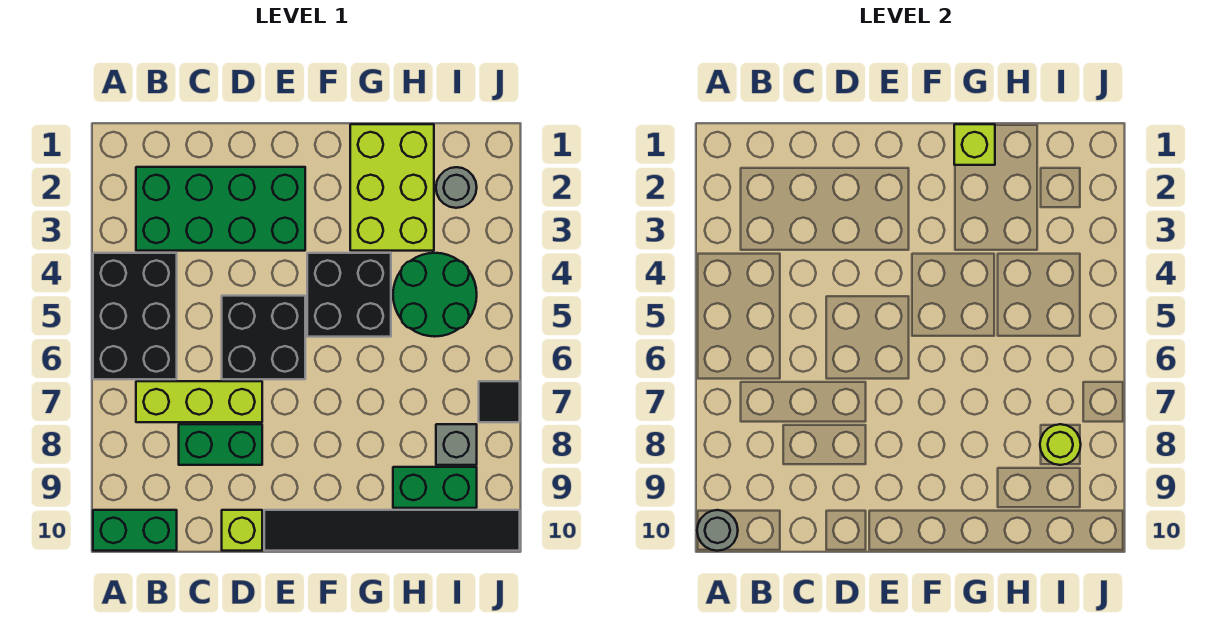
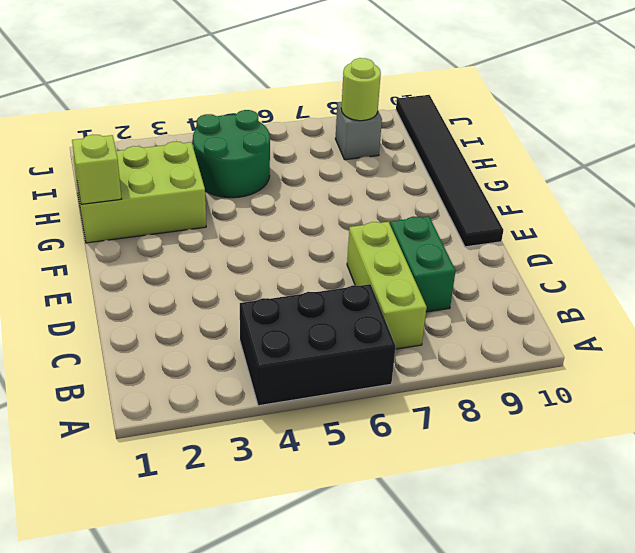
none -> green 1x2 brick [93,510,177,551]
none -> green 2x4 brick [136,167,305,251]
none -> black 2x2 brick [222,296,305,379]

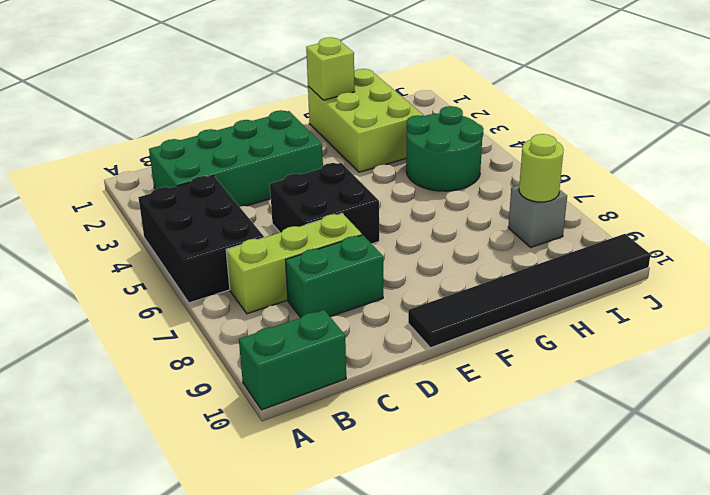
none -> lime 1x1 brick [222,510,262,551]
none -> black 2x2 brick [307,253,391,337]
none -> green 1x2 brick [393,467,477,508]

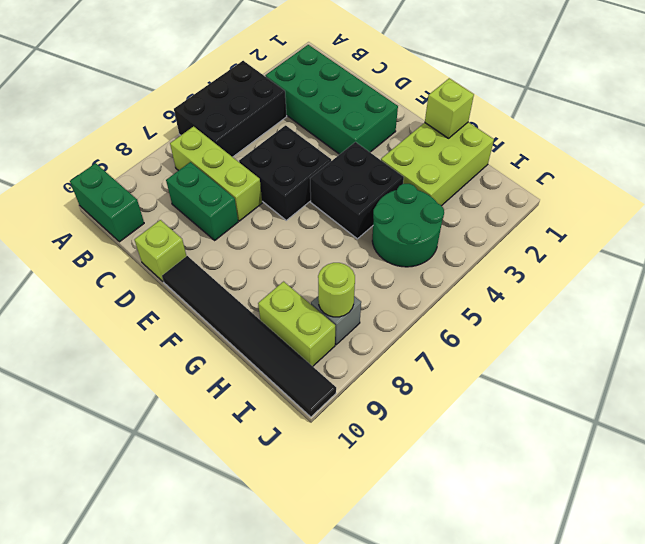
lime 1x2 brick [258,282,335,366] -> green 1x2 brick [393,467,477,508]
none -> grey 1x1 round brick [436,167,477,208]
none -> black 1x1 tile [479,381,520,422]
none -> grey 1x1 round brick [697,510,738,551]

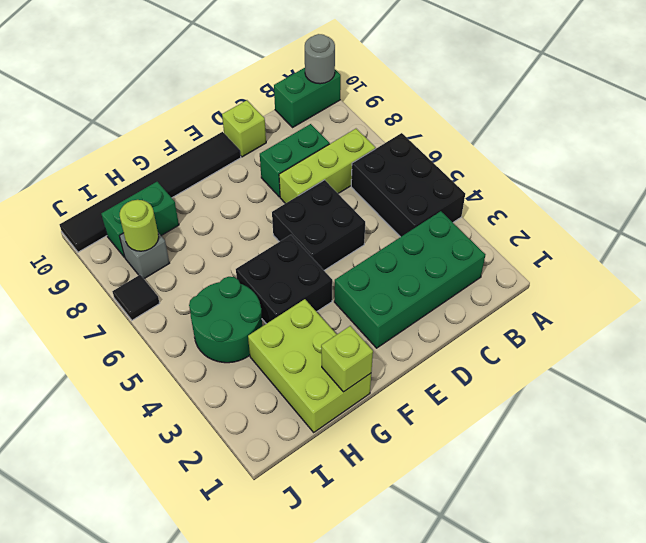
none -> grey 1x1 round brick [436,167,477,208]

